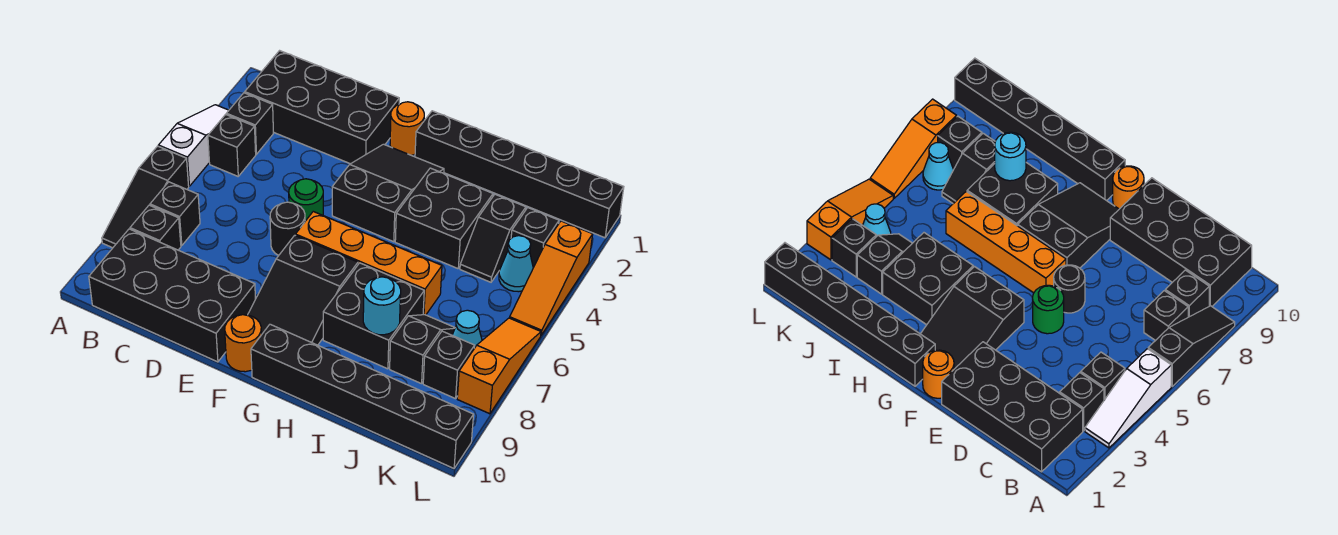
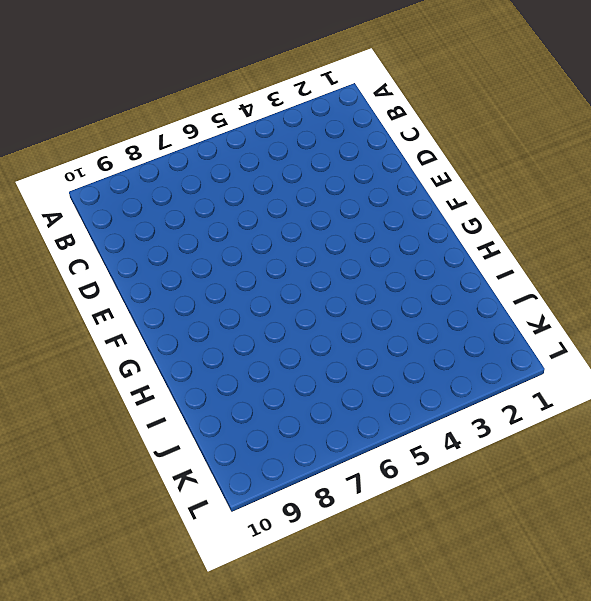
none -> white 1x3 slope [159,105,229,186]
none -> black 1x3 slope [102,146,189,248]
none -> black 2x4 brick [245,51,399,164]

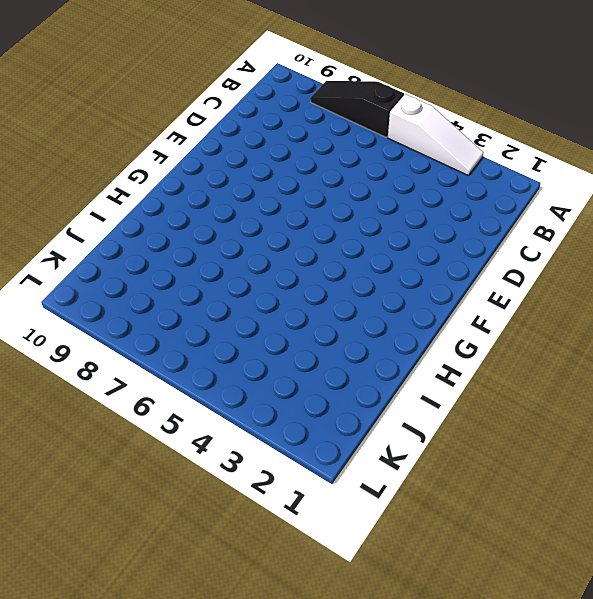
none -> black 2x4 brick [245,51,399,164]
none -> black 1x1 brick [226,93,273,154]
none -> black 1x1 brick [208,114,256,176]

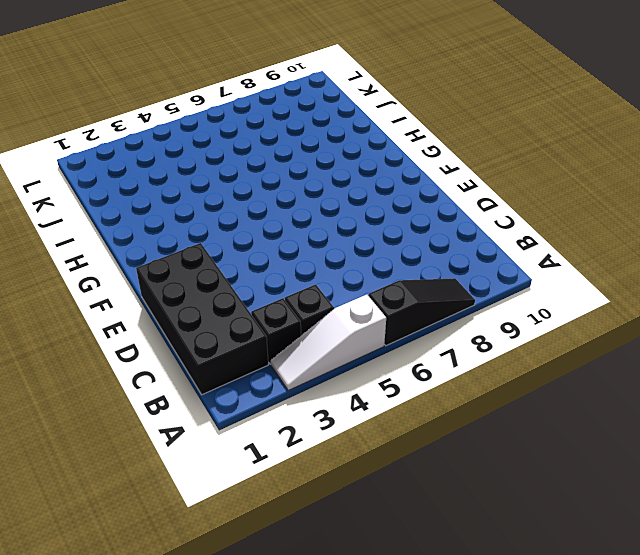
none -> black 1x1 brick [150,182,200,246]
none -> black 1x1 brick [130,205,181,250]
none -> black 2x4 brick [89,229,255,362]

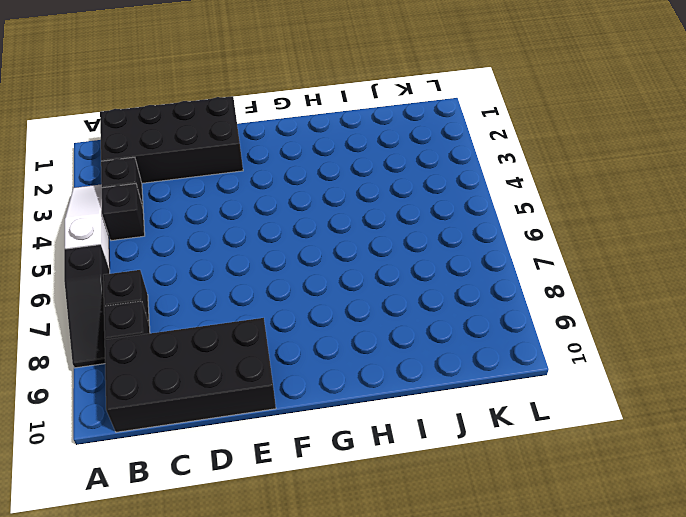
none -> green 1x1 round brick [289,179,323,221]
none -> black 1x1 round brick [270,202,305,255]
none -> orange 1x1 round brick [390,102,424,155]

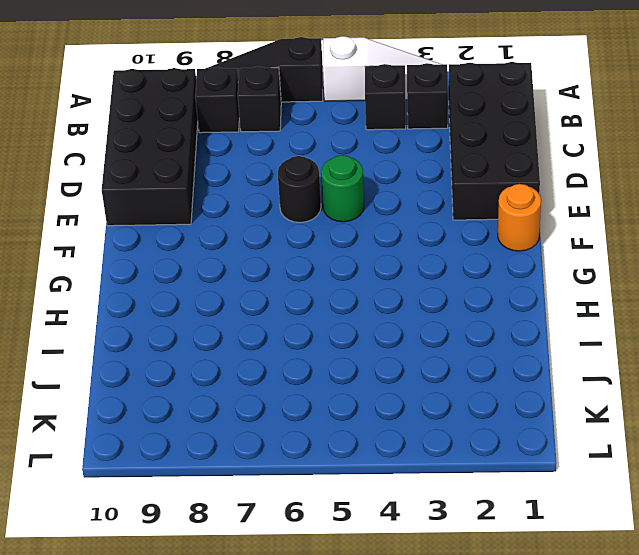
none -> black 2x3 slope [332,144,444,242]
none -> orange 1x4 brick [295,212,442,315]
none -> black 2x3 slope [248,235,358,345]

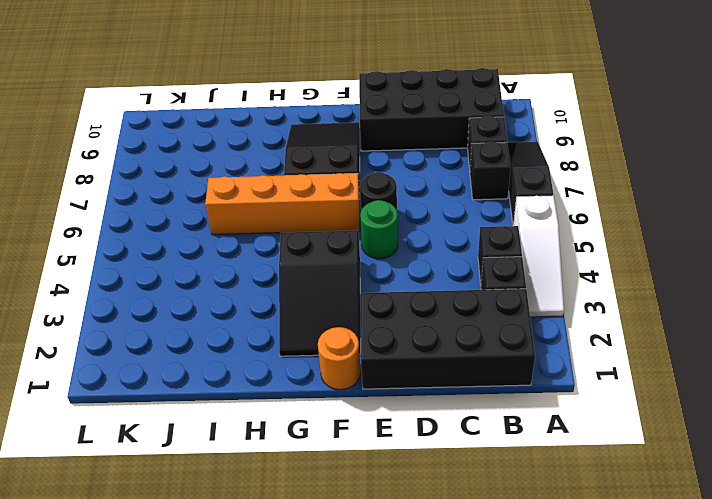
none -> orange 1x1 round brick [225,315,262,372]
none -> black 1x6 brick [415,111,624,238]
none -> black 1x6 brick [251,324,474,468]

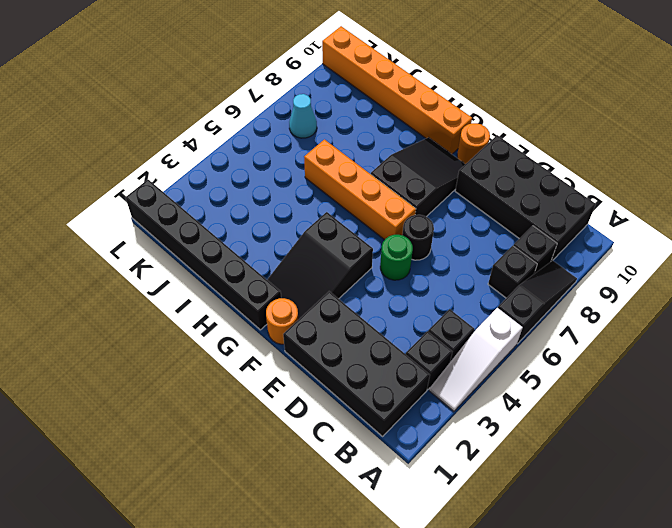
orange 1x6 brick [322,26,472,154] -> black 1x6 brick [251,324,474,468]
none -> black 2x2 brick [395,168,493,269]
none -> black 2x2 brick [323,263,424,369]
none -> black 1x2 slope [460,194,526,282]

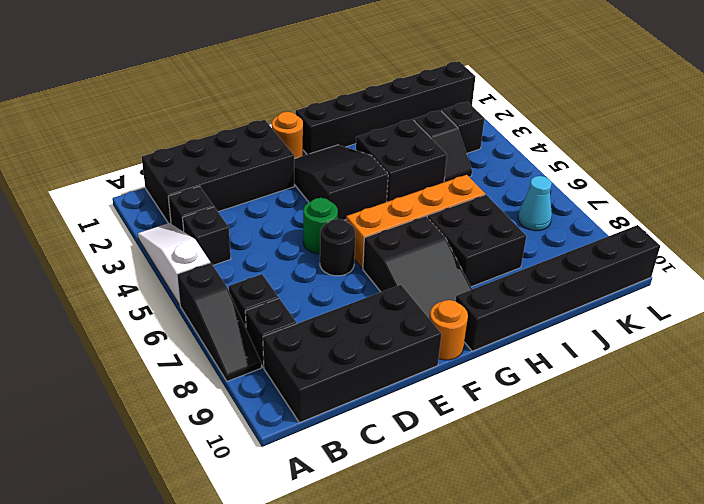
none -> black 1x2 slope [390,315,455,384]
none -> cyan 1x1 cone [499,236,533,292]
none -> black 1x1 brick [423,331,475,399]

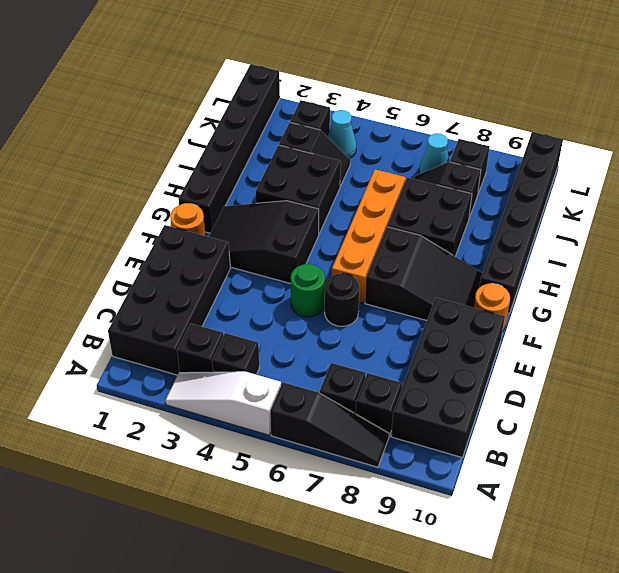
none -> orange 1x3 slope [510,221,593,335]
none -> orange 1x3 slope [457,318,541,414]
none -> cyan 1x1 round brick [363,277,401,335]

